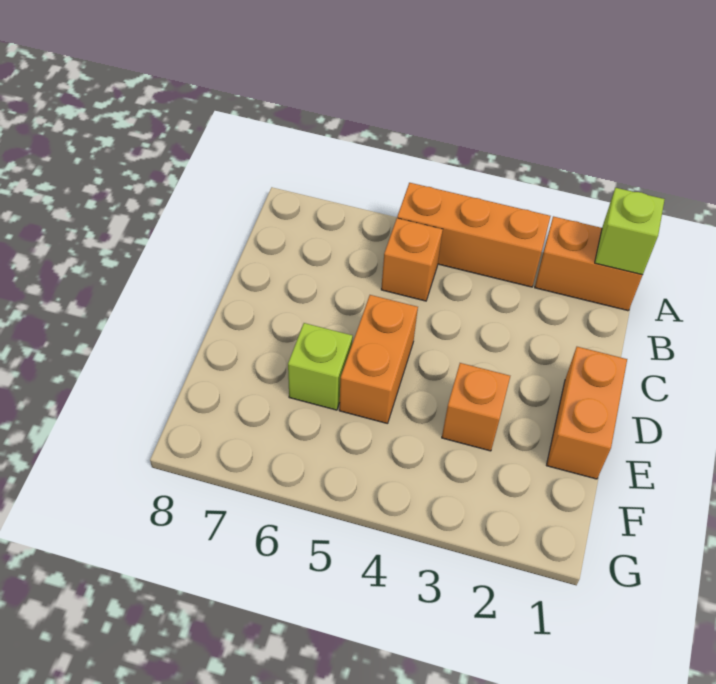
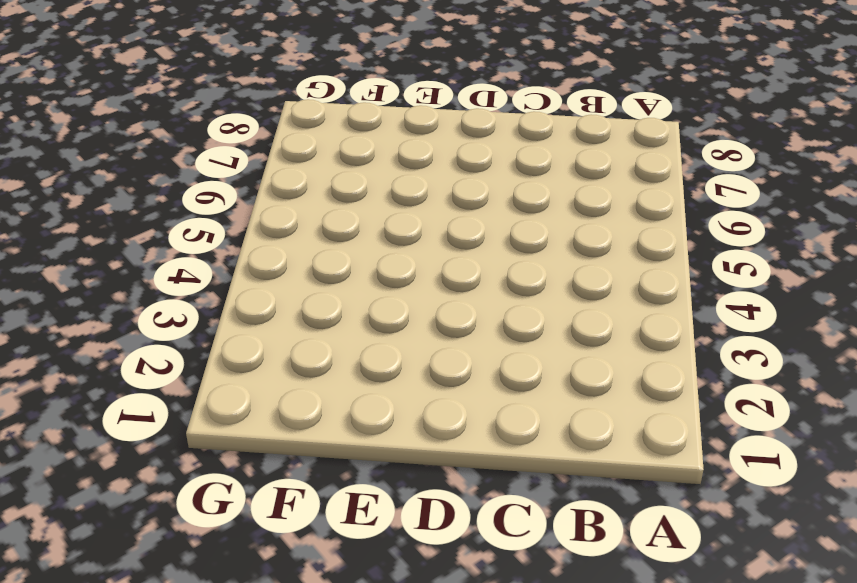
none -> orange 1x2 brick [535,216,643,311]
none -> orange 1x3 brick [397,183,551,287]

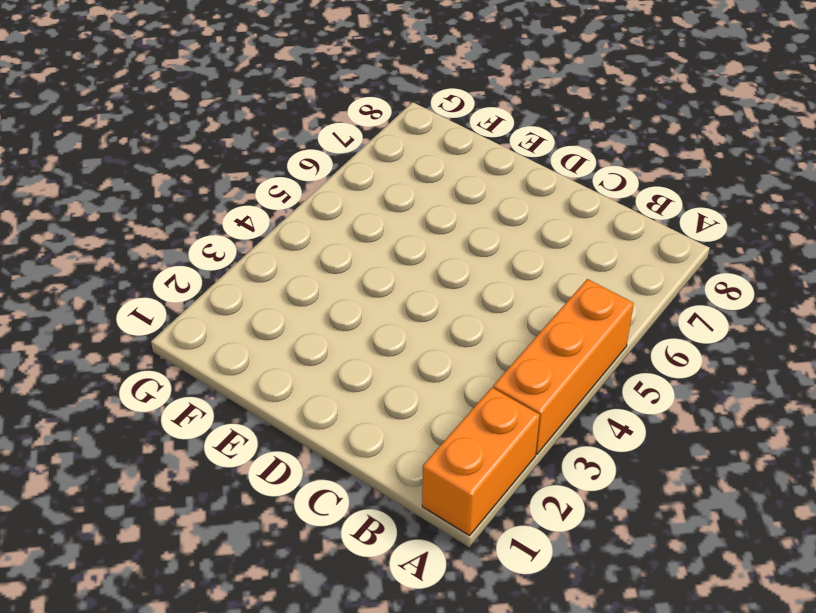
none -> orange 1x1 brick [381,218,443,301]
none -> orange 1x2 brick [546,347,627,479]

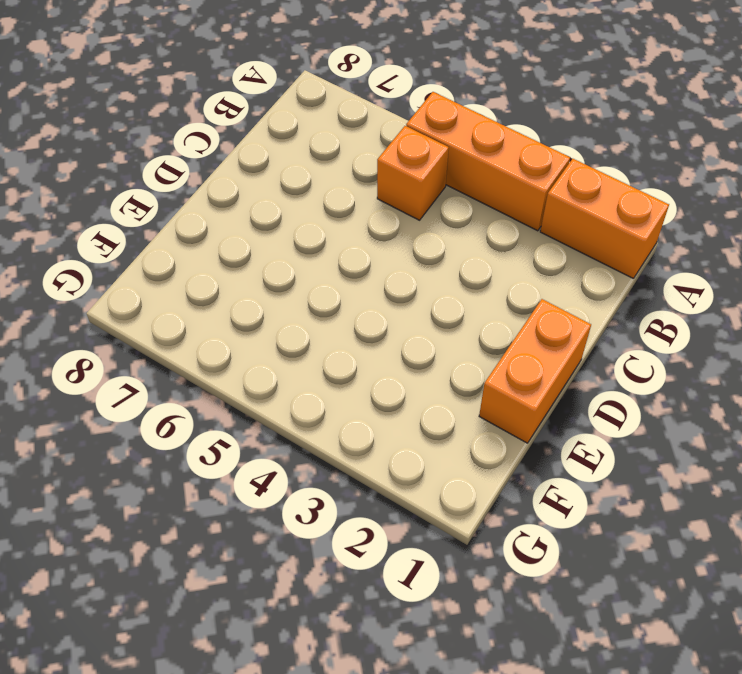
none -> orange 1x2 brick [339,295,418,424]
none -> orange 1x1 brick [442,363,510,451]

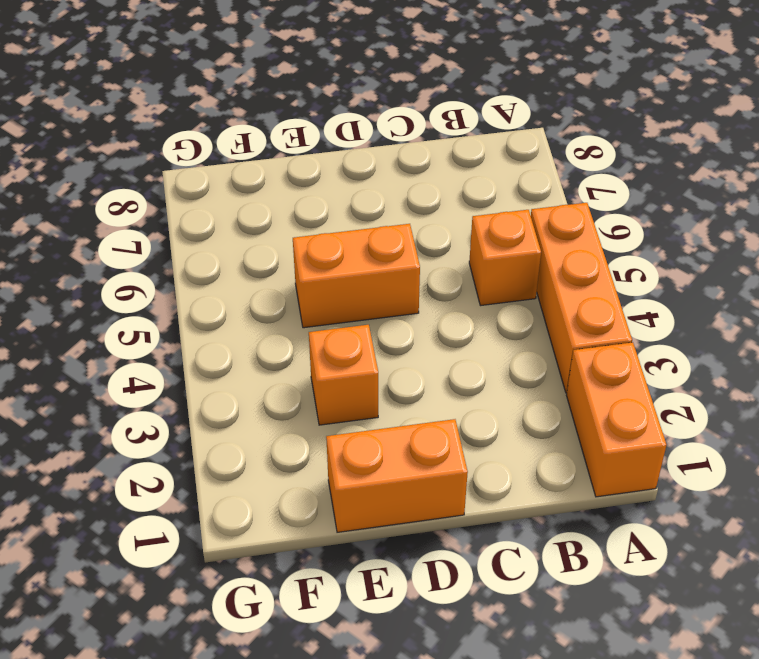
none -> lime 1x1 brick [288,323,353,410]
none -> lime 1x1 brick [595,188,665,275]

